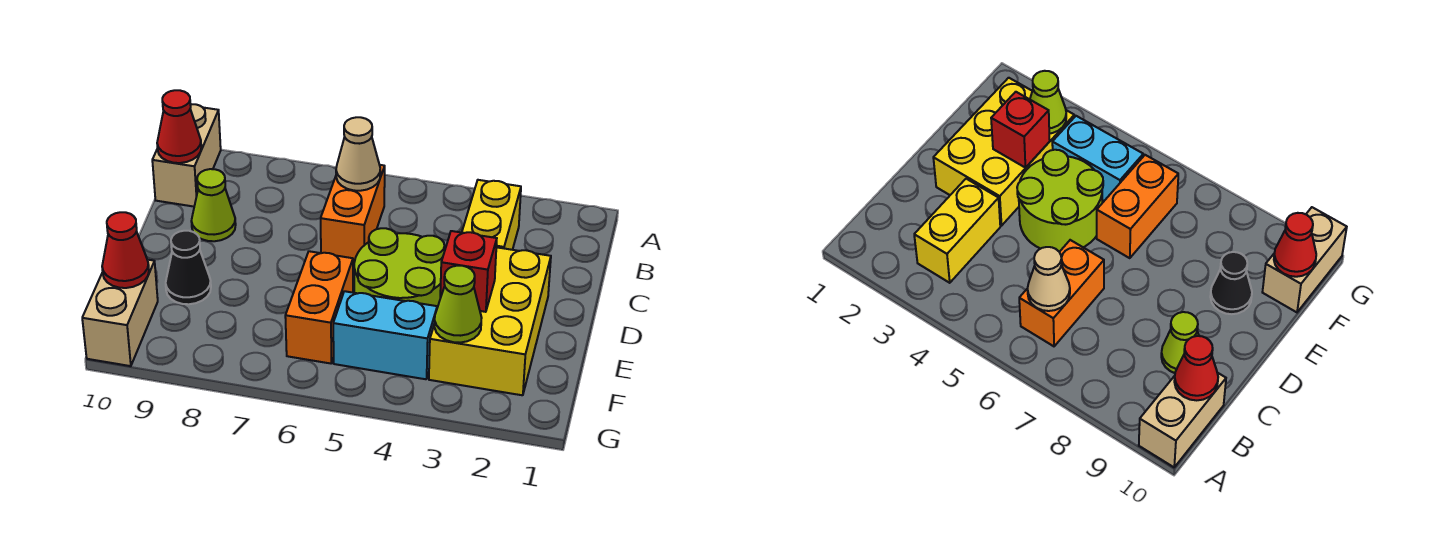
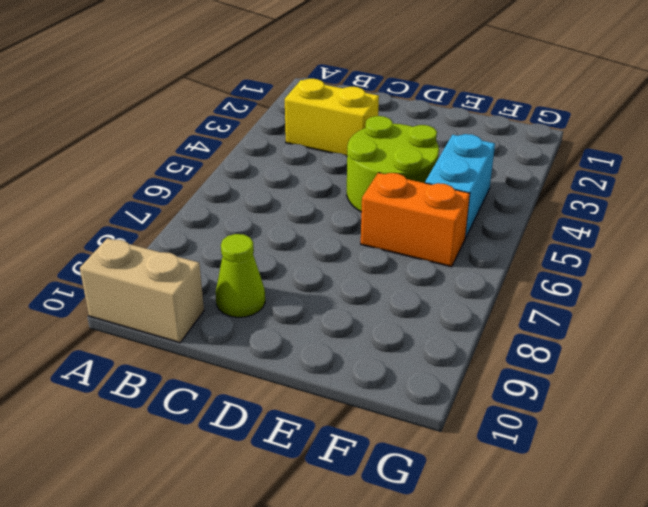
none -> orange 1x2 brick [321,165,385,264]
none -> yellow 2x3 brick [429,247,551,395]
none -> black 1x1 cone [166,231,211,304]

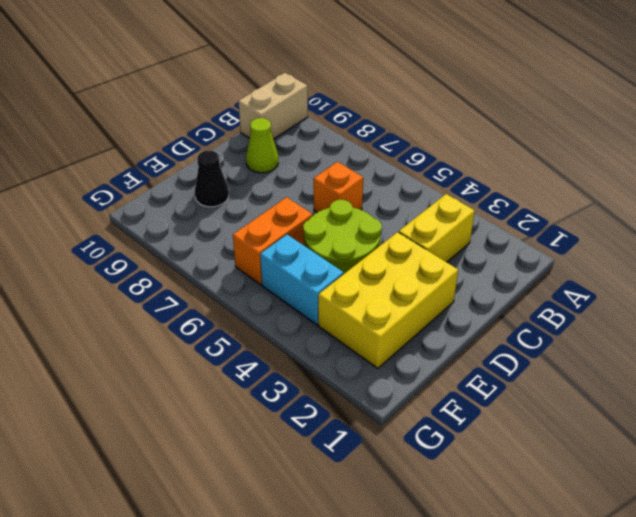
orange 1x1 brick [314,162,363,212] -> orange 1x2 brick [321,165,385,264]
none -> tan 1x2 brick [82,260,158,366]
none -> tan 1x1 cone [336,117,380,191]
none -> red 1x1 cone [157,90,201,163]

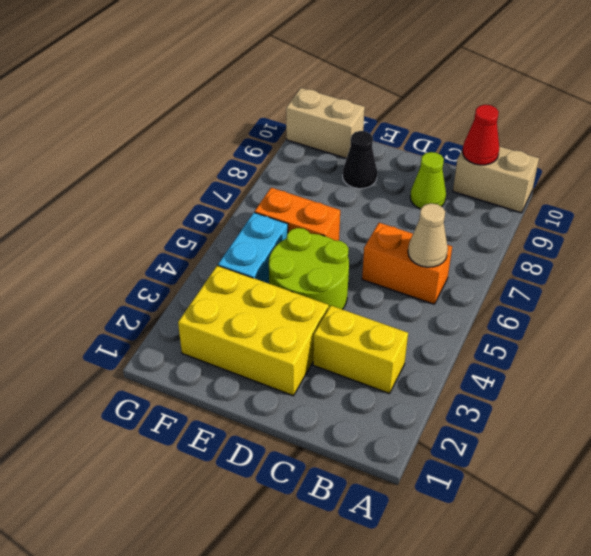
none -> red 1x1 brick [440,231,497,312]
none -> lime 1x1 cone [434,266,482,343]
none -> red 1x1 cone [102,212,149,288]

